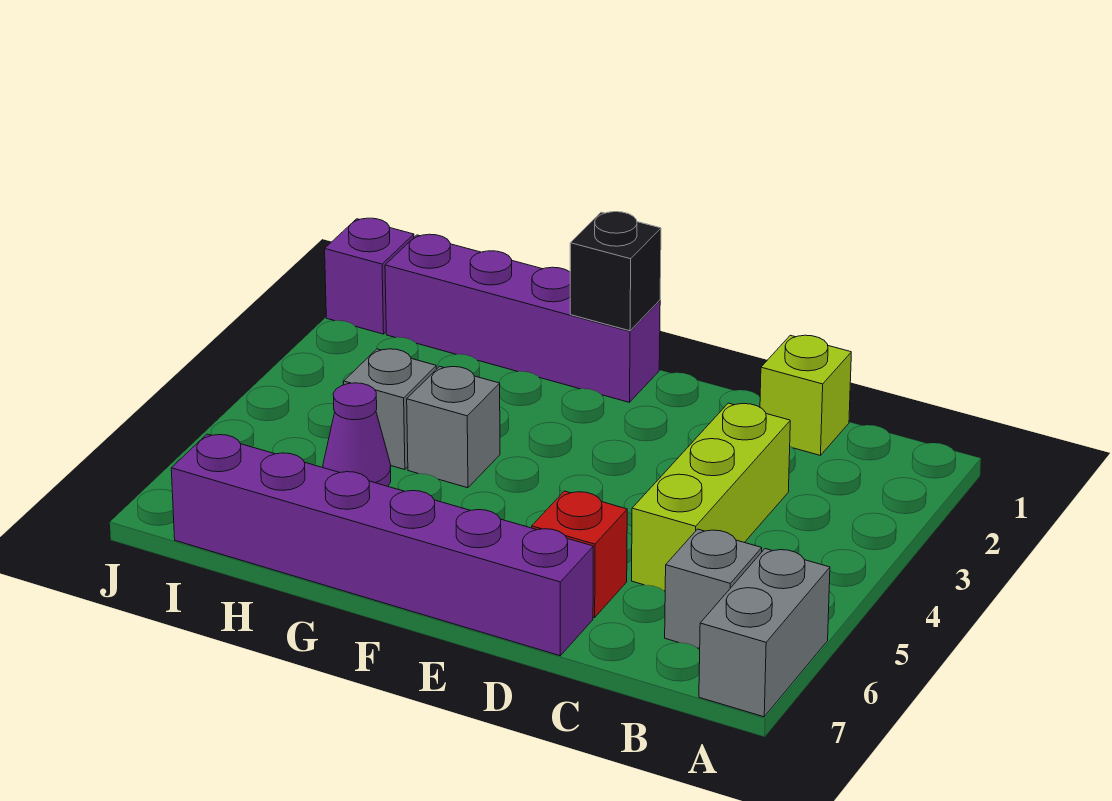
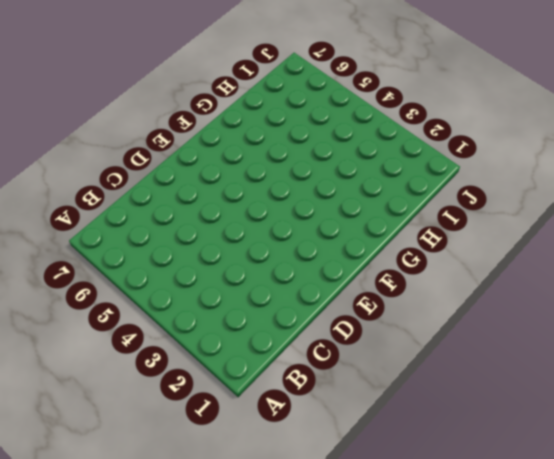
none -> grey 1x2 brick [699,549,830,717]
none -> grey 1x1 brick [665,529,762,649]
none -> lime 1x1 brick [760,335,851,455]

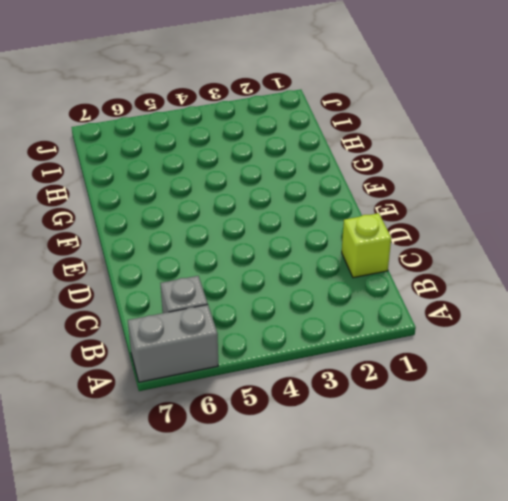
none -> lime 1x3 brick [632,403,790,591]
none -> red 1x1 brick [532,491,627,618]
none -> purple 1x6 brick [171,434,593,656]

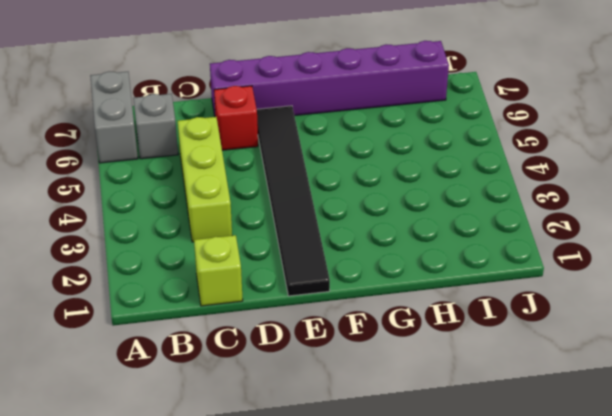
black 1x6 tile [257,106,330,296] -> none
none -> purple 1x4 brick [385,234,660,402]
none -> grey 1x1 brick [407,366,500,488]
none -> grey 1x1 brick [344,349,436,470]

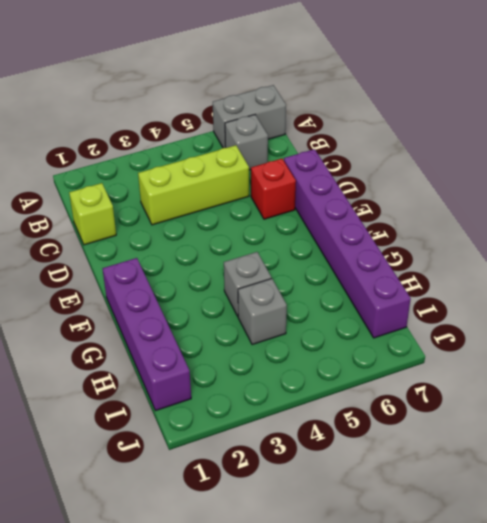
none -> purple 1x1 cone [323,383,391,486]
none -> purple 1x1 brick [325,218,414,334]
none -> black 1x1 brick [570,212,661,331]

